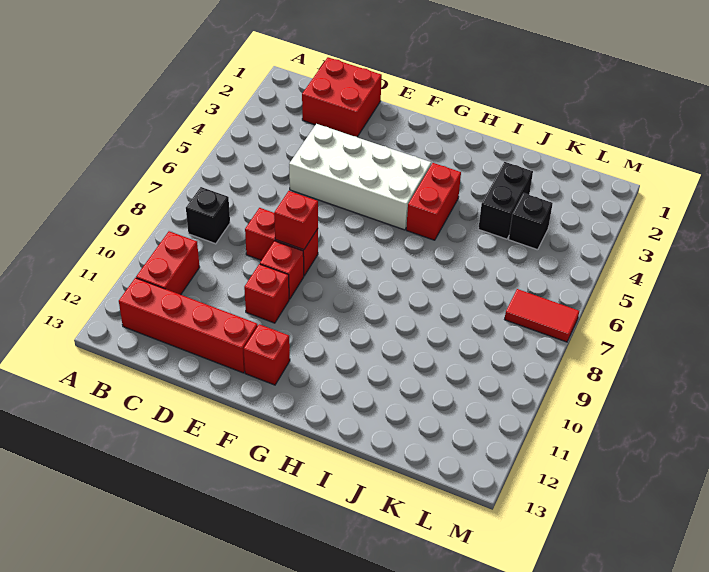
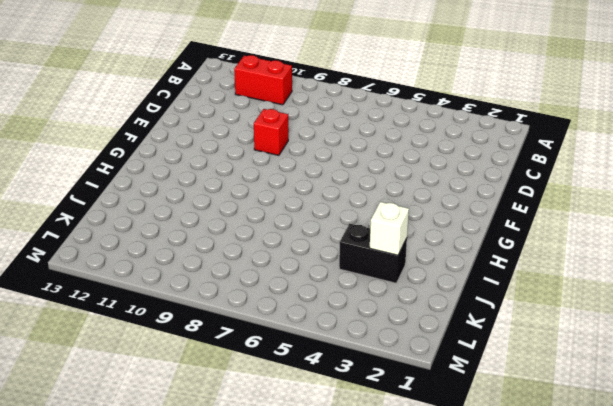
white 1x1 brick [370,202,409,255] -> none
none -> black 1x1 brick [186,187,230,244]
none -> red 1x4 brick [119,278,258,373]
none -> red 2x2 brick [302,57,382,137]

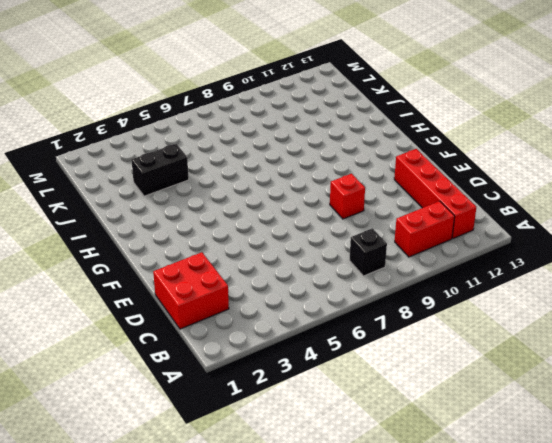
none -> white 2x4 brick [289,124,431,230]
none -> red 1x2 brick [245,208,318,276]
none -> red 1x1 brick [244,264,289,323]

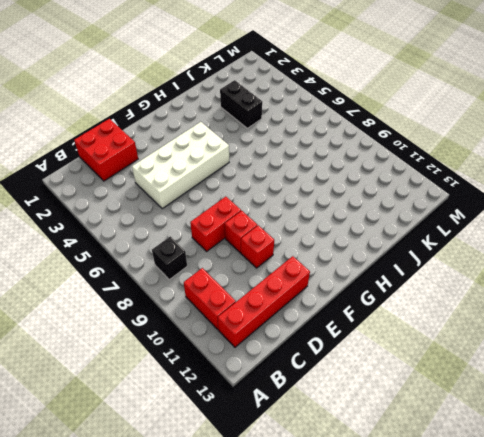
none -> red 1x1 brick [244,324,290,385]
none -> red 1x2 brick [406,163,461,240]
none -> black 1x1 brick [509,193,553,250]

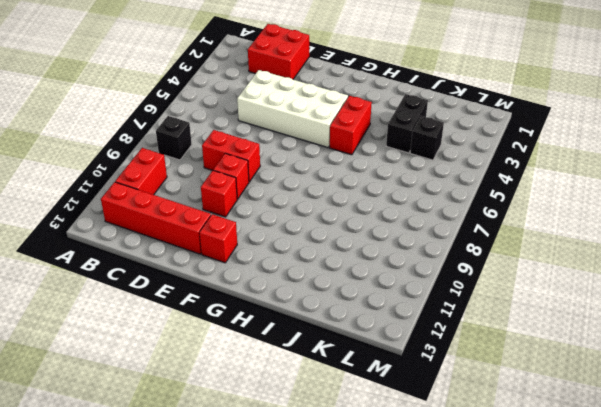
none -> red 1x2 tile [505,289,579,342]
none -> red 1x1 brick [274,191,318,250]

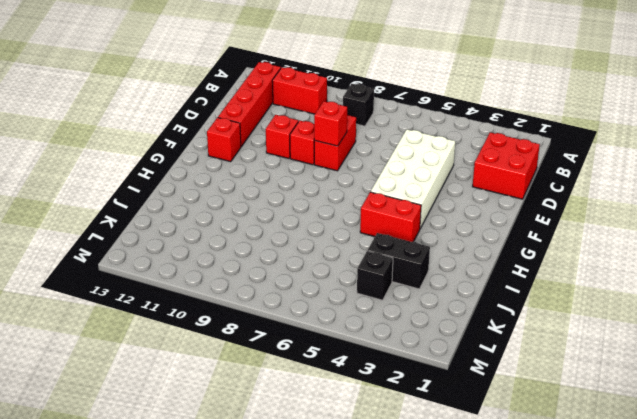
none -> red 1x2 tile [505,289,579,342]

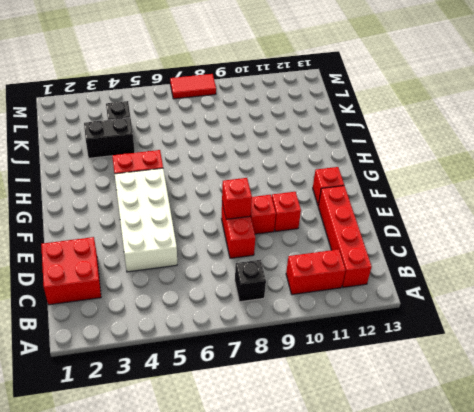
red 1x2 tile [170,74,216,99] -> red 1x2 tile turned to [505,289,579,342]

